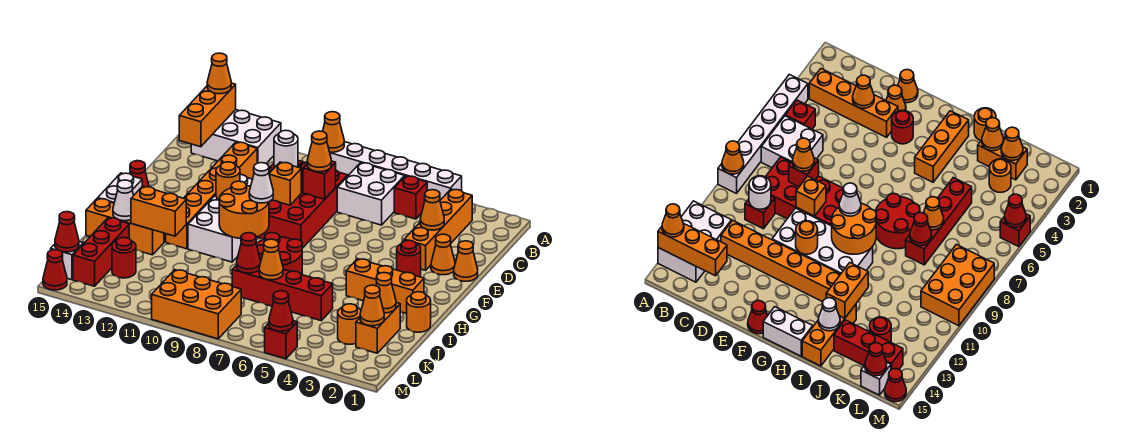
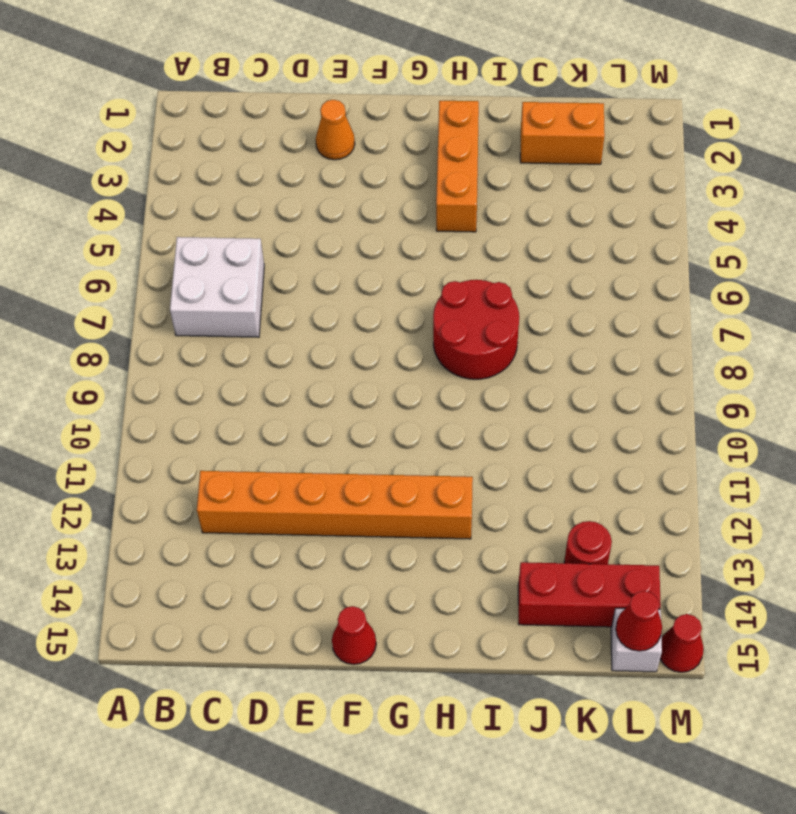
none -> white 1x6 brick [330,142,462,200]
none -> white 2x3 brick [191,110,281,163]
none -> orange 1x4 brick [404,189,472,270]
none -> red 1x1 brick [394,176,427,219]

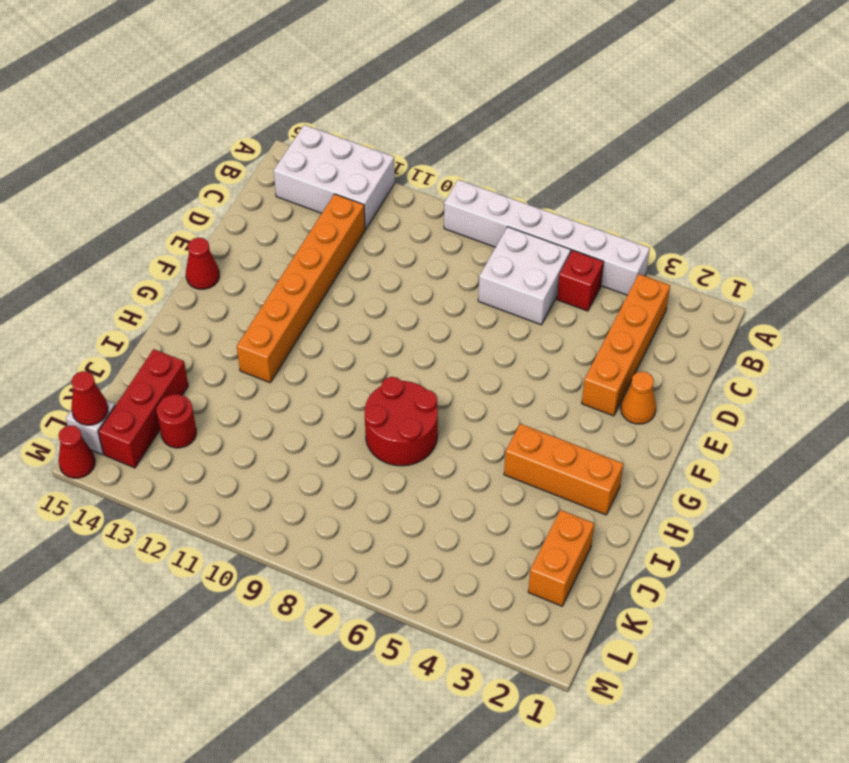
none -> red 2x4 brick [258,162,348,248]
none -> red 1x1 brick [745,196,775,229]
none -> orange 1x1 cone [454,241,478,281]
none -> white 2x4 brick [188,175,252,262]

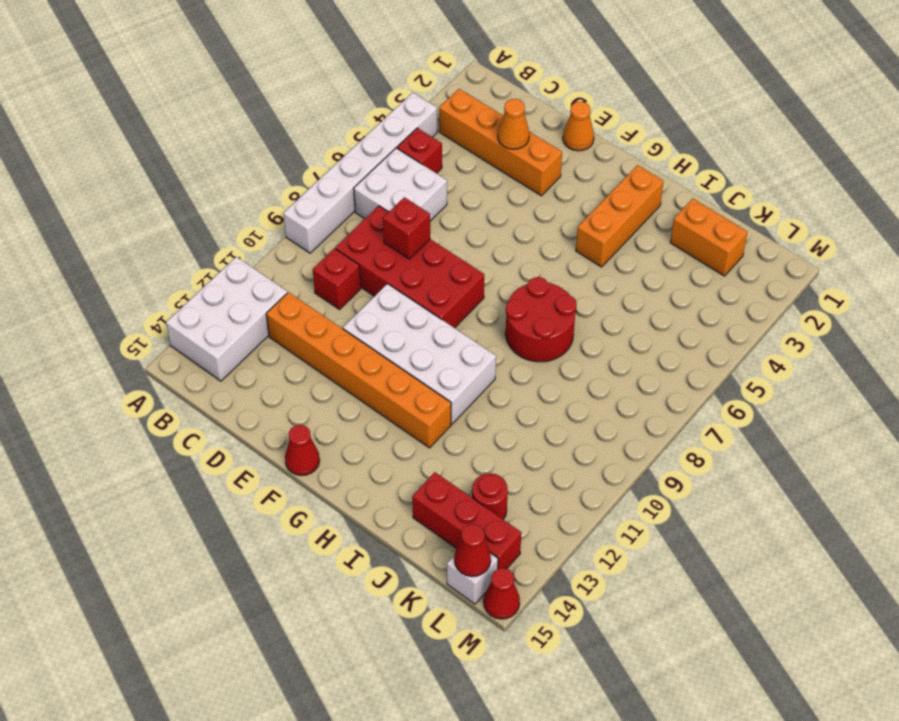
none -> orange 1x1 cone [431,234,455,275]
none -> red 1x1 round brick [397,240,421,277]
none -> white 1x2 brick [98,173,142,203]
none -> orange 1x1 round brick [407,292,431,332]

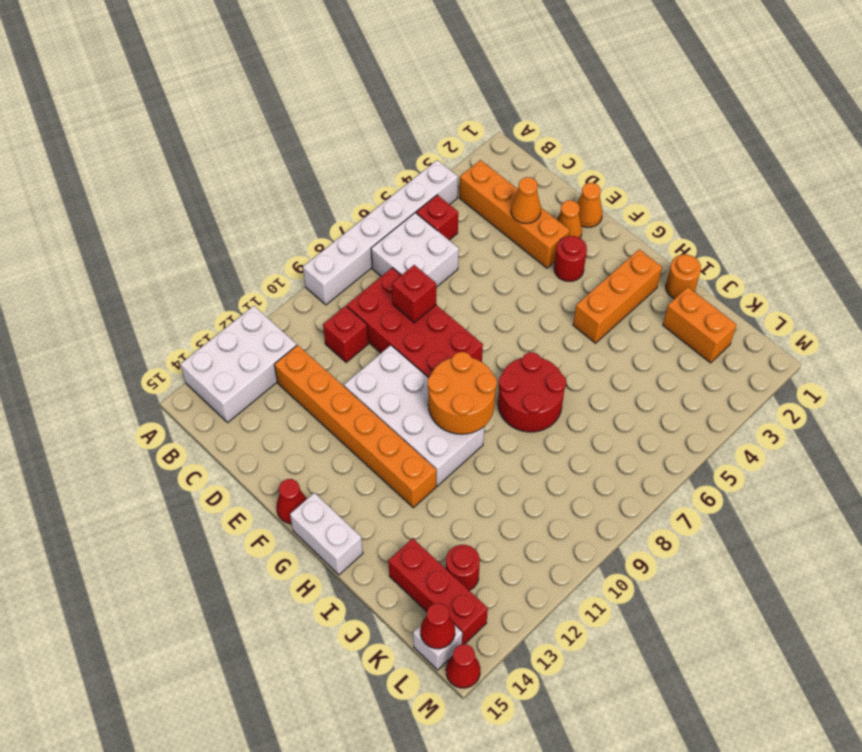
none -> orange 1x3 brick [86,198,164,255]
none -> red 1x4 brick [232,265,333,321]
none -> orange 1x1 round brick [338,304,361,344]
none -> orange 2x3 brick [152,270,241,339]

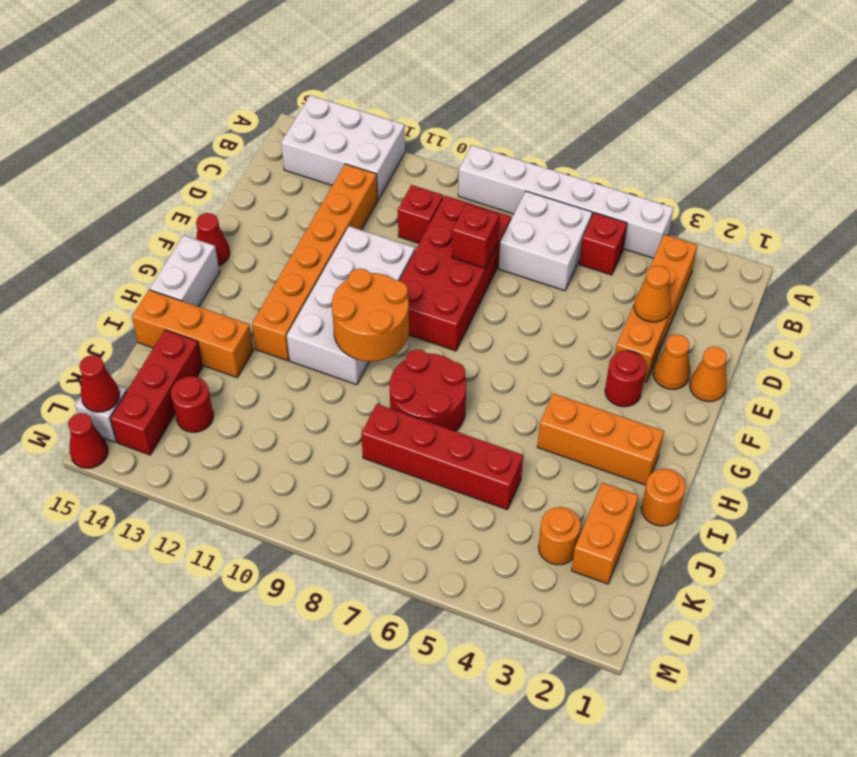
none -> orange 2x3 brick [152,270,241,339]
none -> red 1x1 brick [265,321,297,359]
none -> orange 1x1 cone [323,112,344,152]
none -> orange 1x3 brick [179,83,236,147]

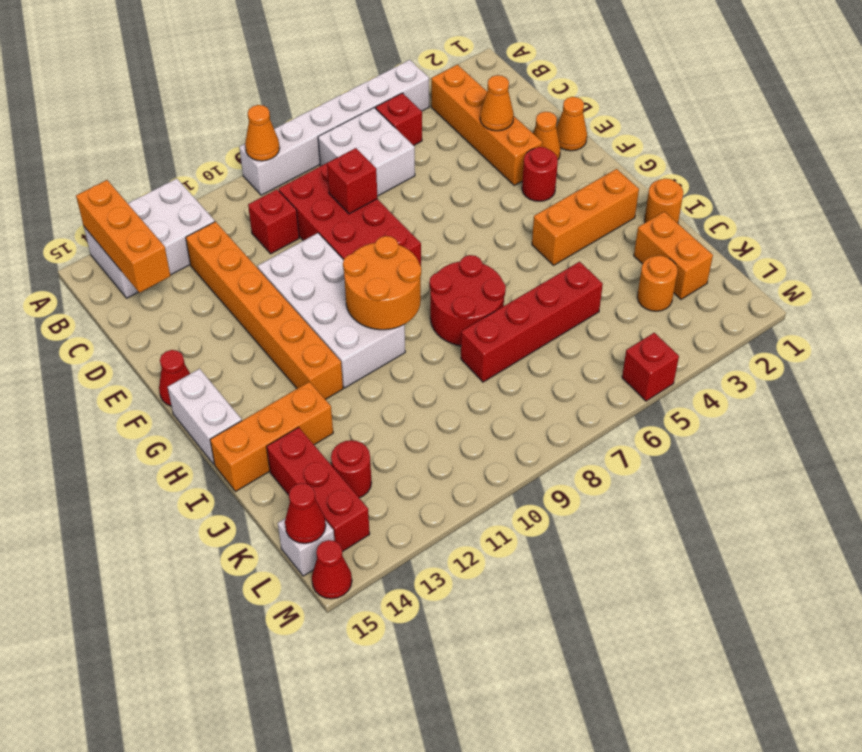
none -> orange 2x3 brick [152,270,241,339]
none -> white 1x1 round brick [274,130,298,167]
none -> orange 1x1 brick [269,162,301,205]
none -> orange 1x1 round brick [216,162,240,200]

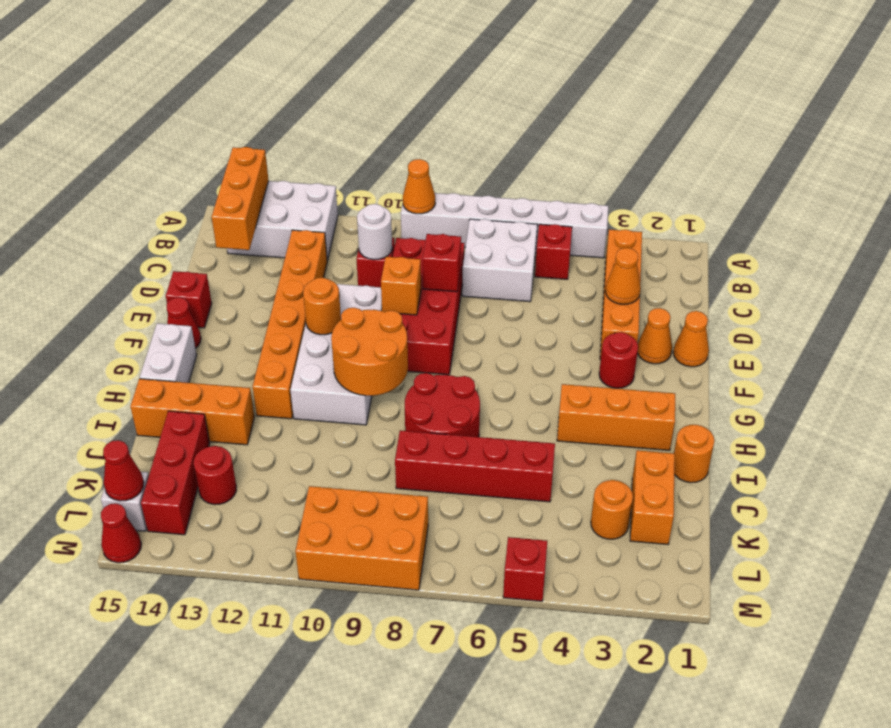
red 1x1 brick [166,271,212,328] -> none
none -> orange 1x2 brick [131,186,186,236]
none -> white 1x1 cone [113,180,134,221]
none -> orange 1x1 cone [376,273,396,313]
none -> orange 1x1 cone [259,239,283,280]

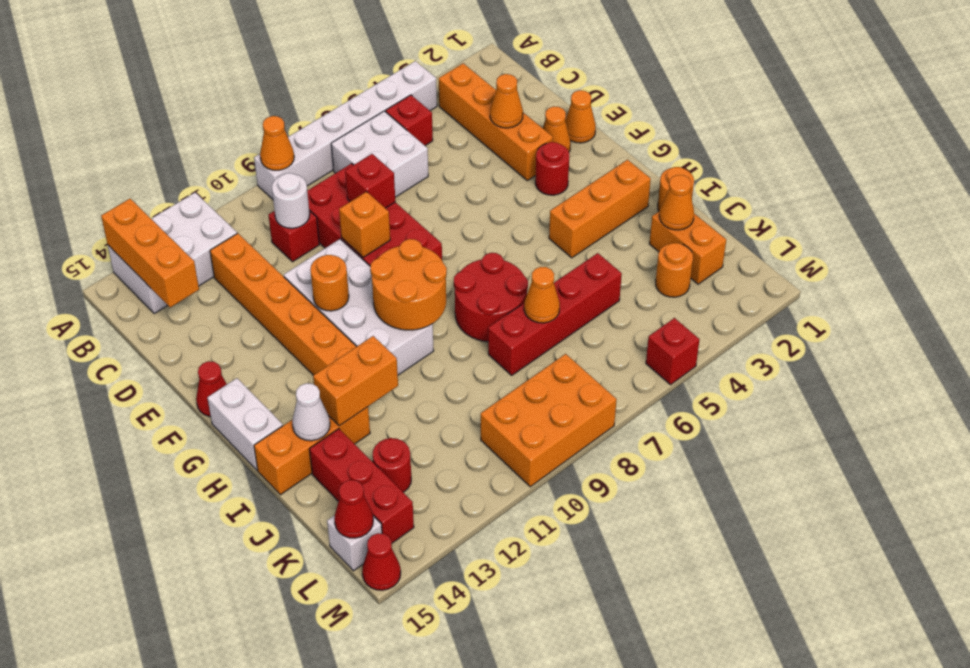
none -> red 1x1 cone [237,233,261,273]
none -> orange 1x1 cone [360,285,384,326]
none -> red 1x1 cone [269,291,293,331]
none -> orange 1x1 cone [207,53,231,94]

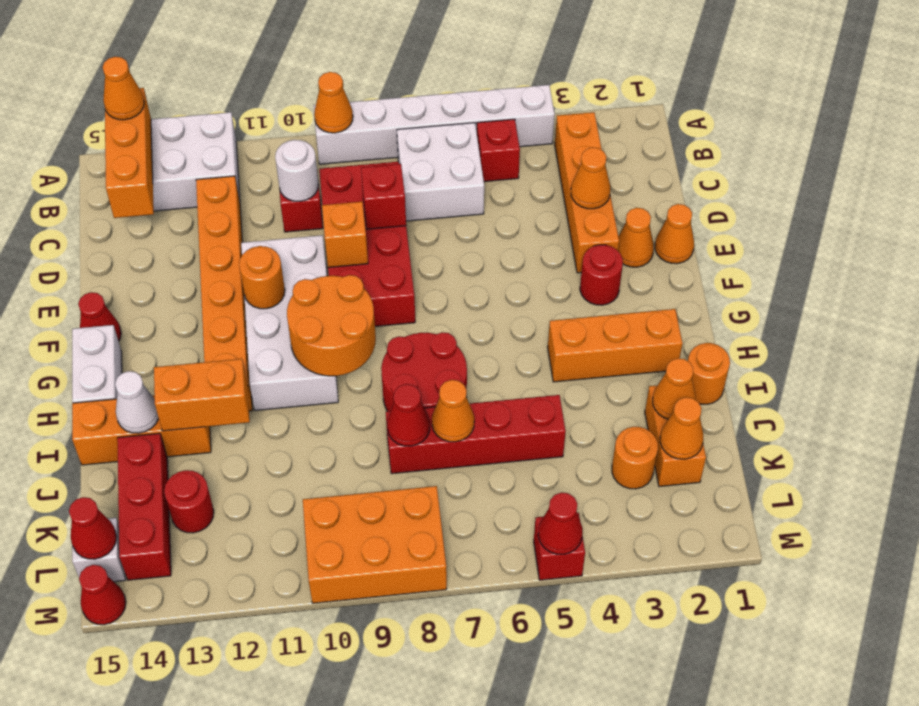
none -> orange 1x1 cone [307,131,331,172]
none -> white 1x1 cone [249,163,273,203]

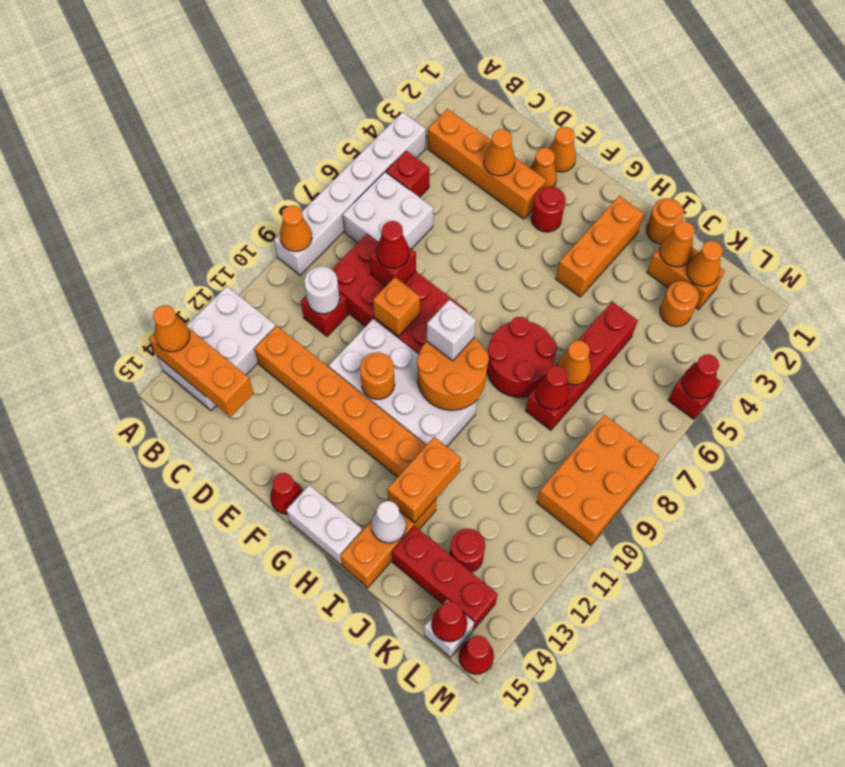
red 1x1 cone [376,221,409,268] -> orange 1x1 cone [307,131,331,172]
white 1x1 brick [427,299,476,361] -> white 1x1 cone [249,163,273,203]

